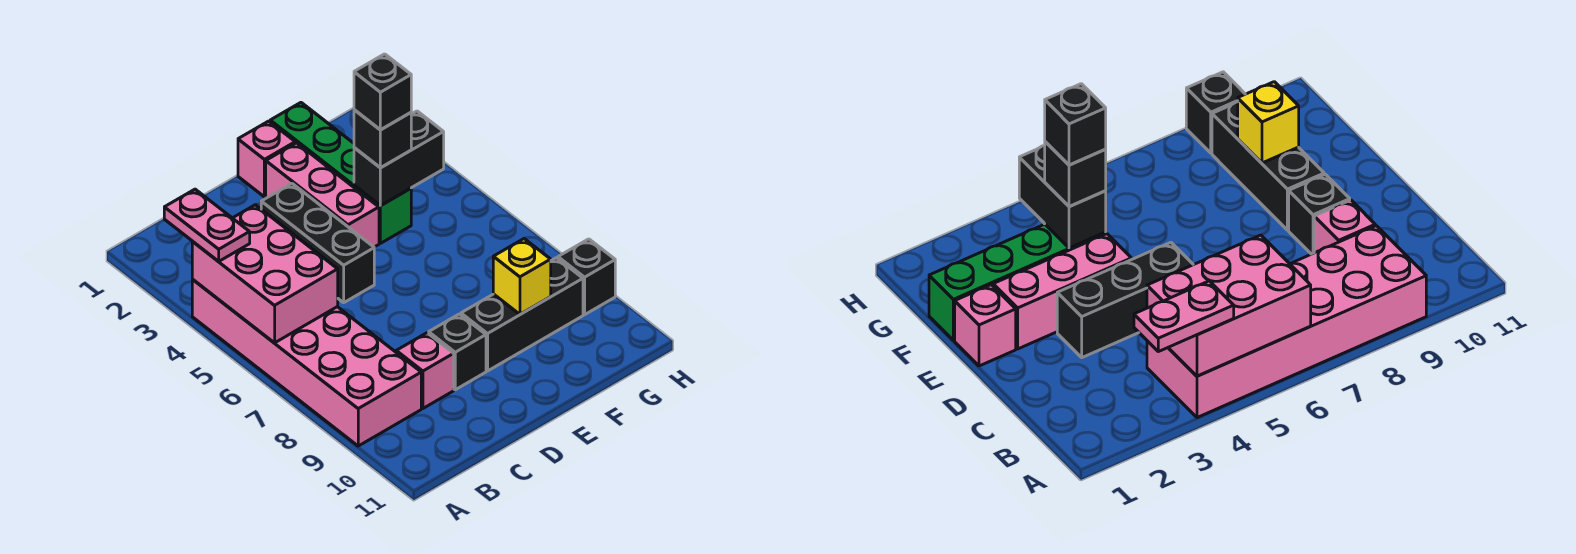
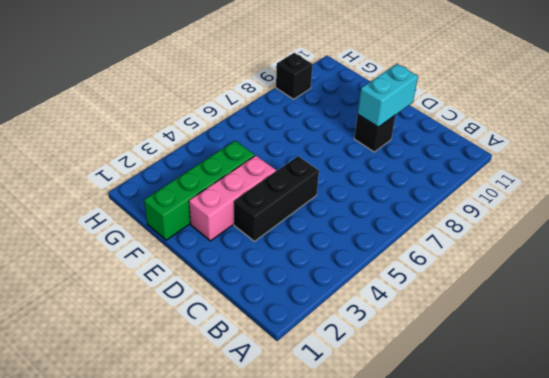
cyan 1x2 brick [358,64,418,127] -> none
none -> pink 2x6 brick [192,279,421,446]
none -> pink 1x1 brick [396,333,454,408]
none -> pink 1x1 brick [238,121,295,197]

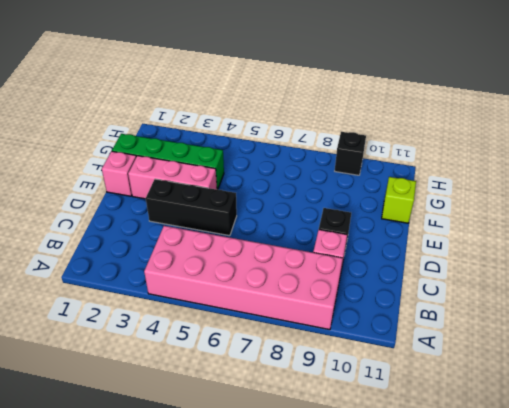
lime 1x1 brick [382,177,416,223] -> none
none -> black 1x3 brick [461,258,583,371]
none -> pink 2x3 brick [192,205,338,343]
none -> black 1x2 brick [354,111,444,206]

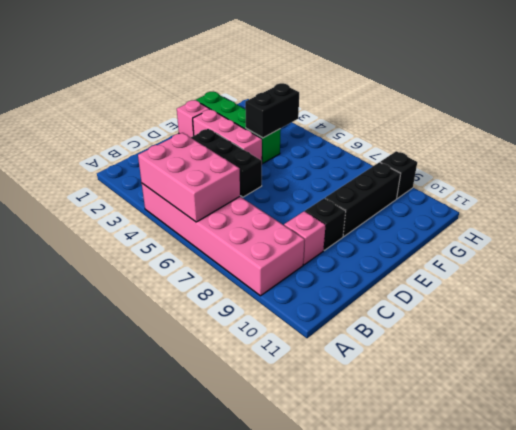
none -> yellow 1x1 brick [493,239,551,314]
none -> pink 1x2 plate [164,189,250,261]
none -> black 1x1 brick [354,110,411,168]

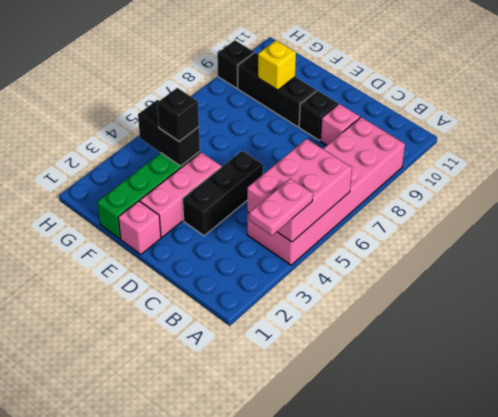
none -> black 1x1 brick [354,54,411,130]

